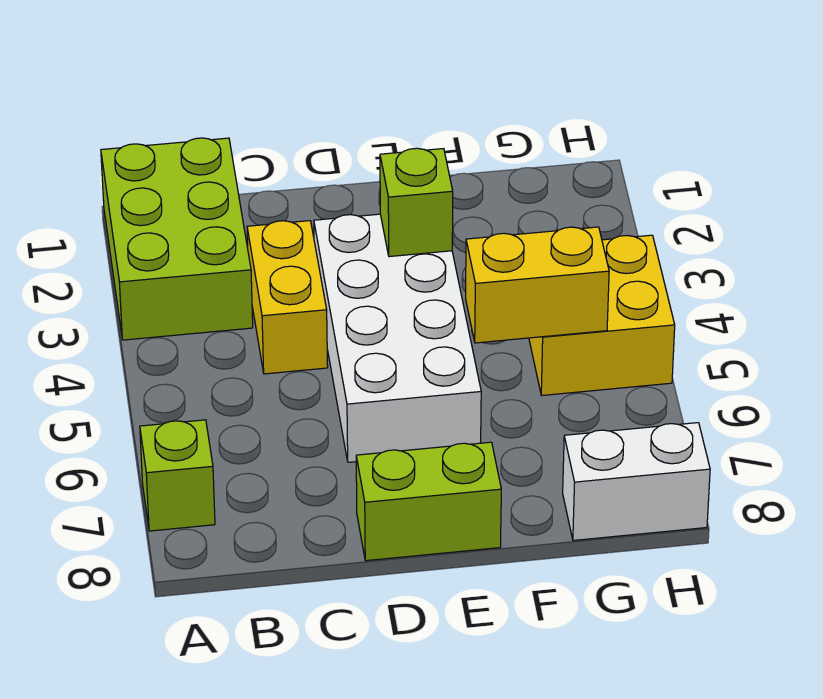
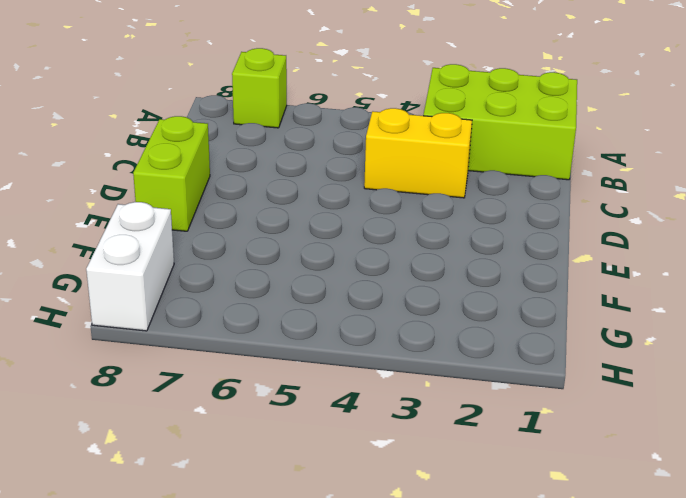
none -> white 2x4 brick [314,214,481,462]
none -> yellow 2x2 brick [529,235,675,395]

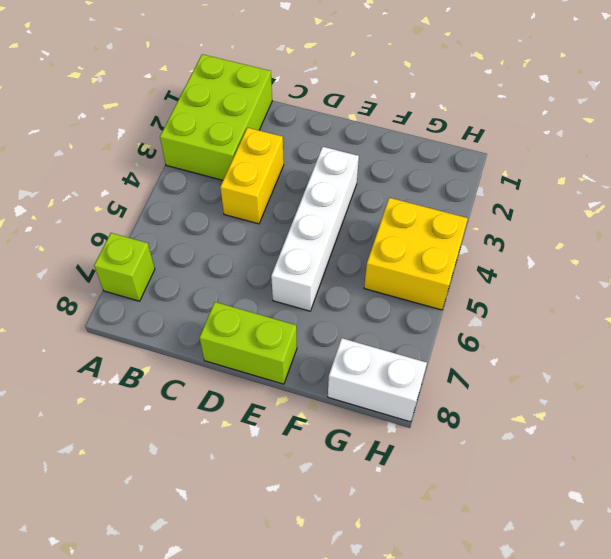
white 1x4 brick [271,147,359,311] -> white 2x4 brick [314,214,481,462]
none -> lime 1x1 brick [380,148,453,257]
none -> yellow 1x2 brick [466,227,609,343]

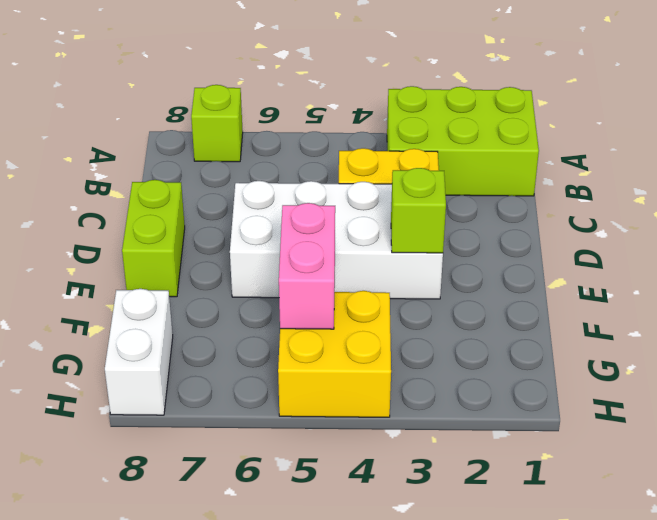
pink 1x2 brick [279,203,335,329] -> yellow 1x2 brick [466,227,609,343]

